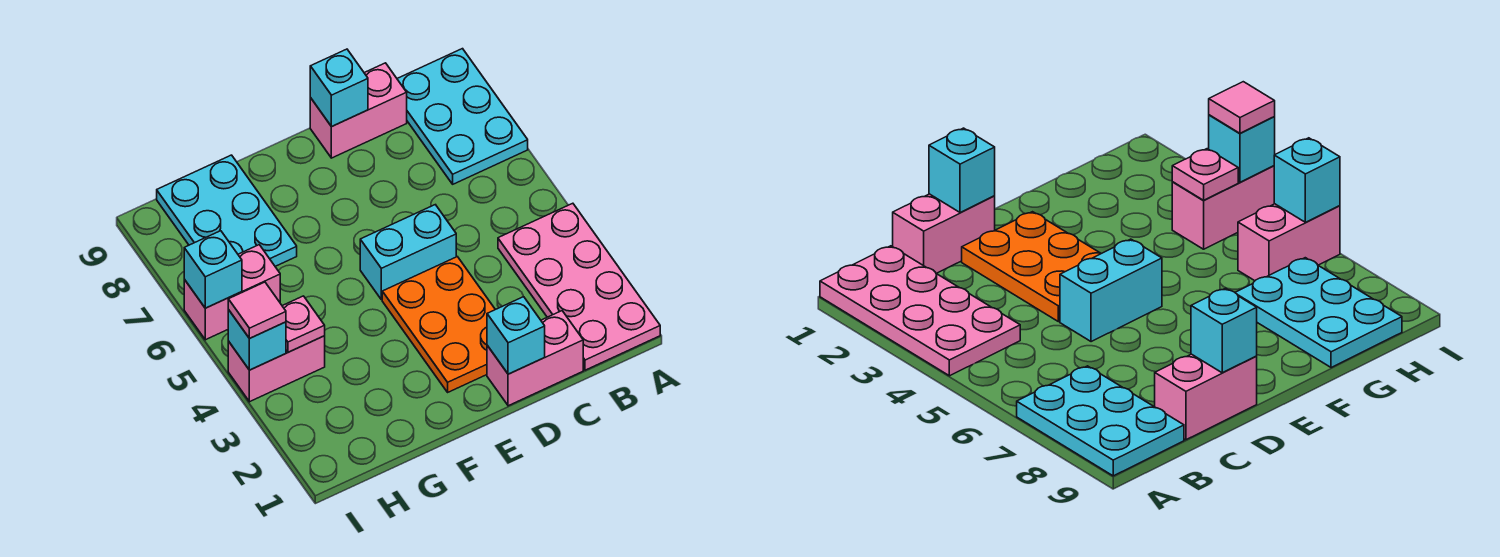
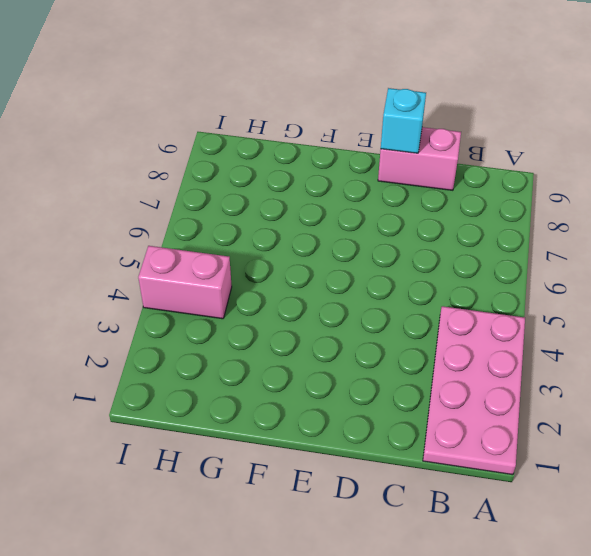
none -> cyan 2x3 plate [397,49,528,184]
none -> pink 1x2 brick [487,311,583,406]
none -> orange 2x3 plate [382,257,495,392]

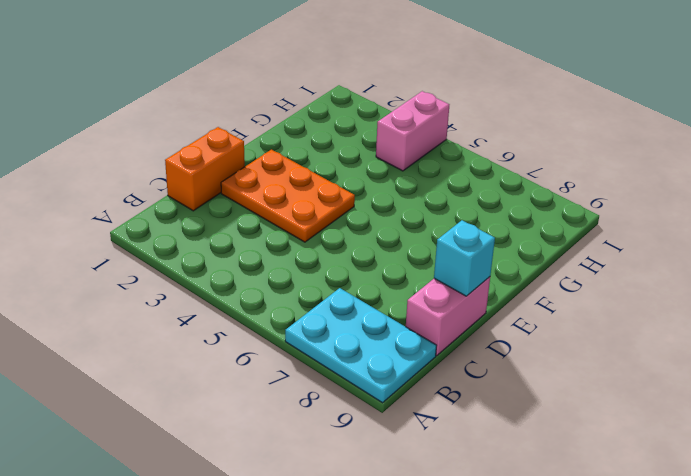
orange 1x2 brick [165,127,245,211] -> pink 1x2 brick [487,311,583,406]
none -> pink 2x4 plate [498,203,660,370]
none -> cyan 1x2 brick [360,205,456,300]
none -> cyan 2x3 plate [157,155,297,266]

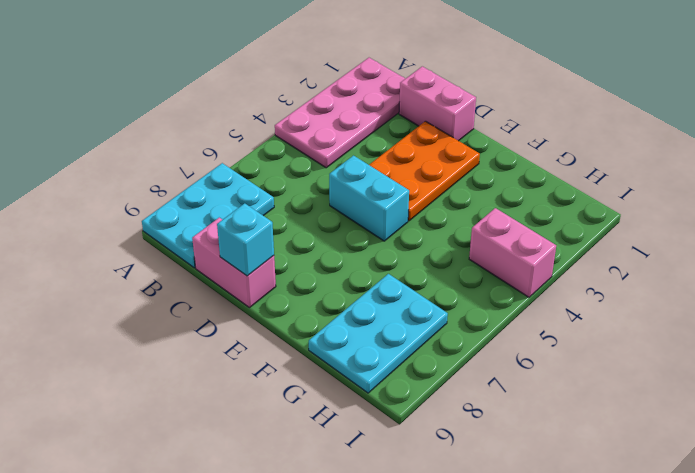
none -> pink 1x2 brick [184,245,280,340]
none -> cyan 1x1 brick [487,297,545,374]
none -> pink 1x1 plate [283,296,325,352]

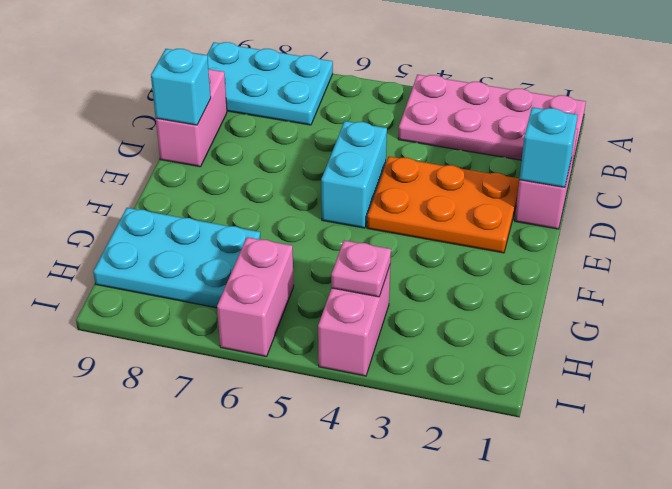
none -> cyan 1x1 brick [228,310,286,370]
none -> cyan 1x1 brick [184,231,242,308]
none -> pink 1x1 tile [228,282,286,339]

